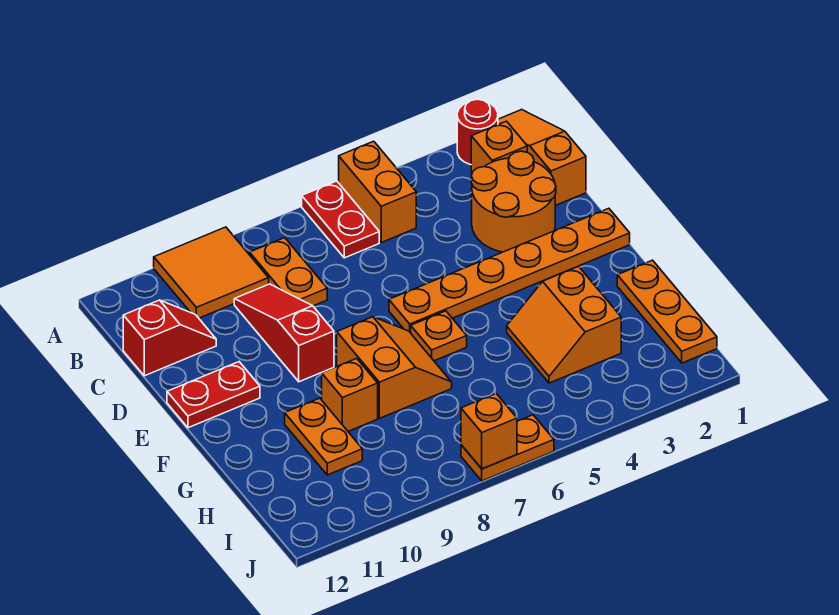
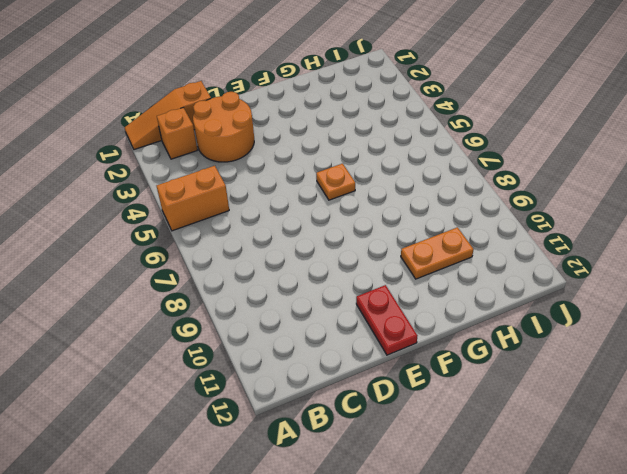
none -> red 1x1 round brick [457,99,498,165]
none -> red 1x2 plate [302,181,379,258]
none -> orange 2x2 tile [154,227,269,318]

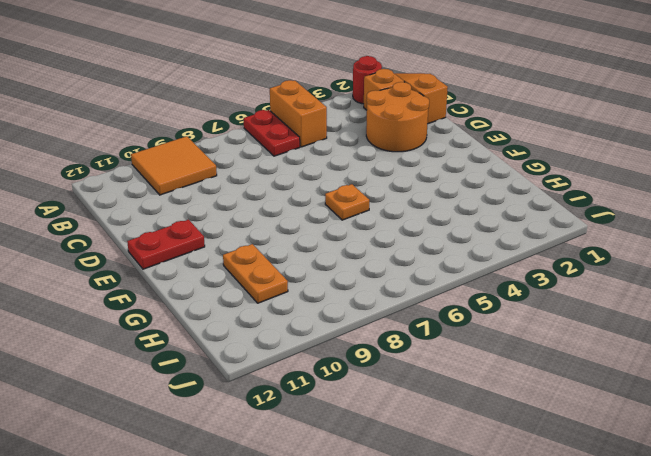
none -> orange 1x2 plate [250,238,327,306]
none -> red 1x3 slope [234,284,334,382]
none -> red 1x2 slope [123,300,216,376]

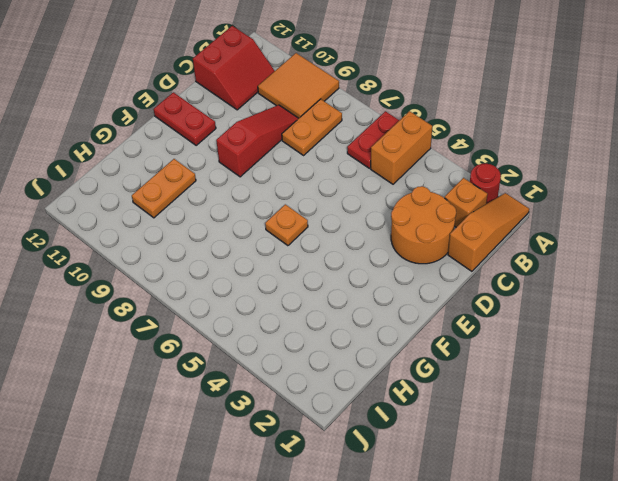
red 2x2 slope [193,26,275,110] -> red 1x2 slope [123,300,216,376]
none -> orange 1x6 plate [389,208,630,333]
none -> orange 2x2 slope [337,317,452,418]
none -> orange 1x3 plate [617,260,717,363]

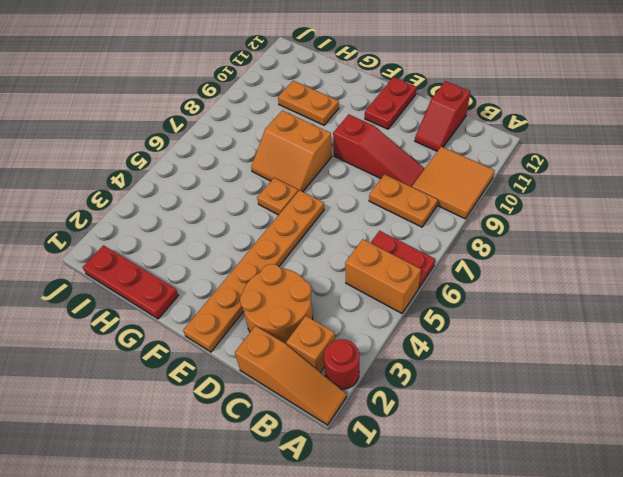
red 1x3 plate [83,245,179,319] -> orange 1x3 plate [617,260,717,363]
none -> orange 2x2 slope [507,266,621,383]
none -> orange 1x1 brick [322,358,378,431]
none -> orange 1x2 plate [461,415,554,481]

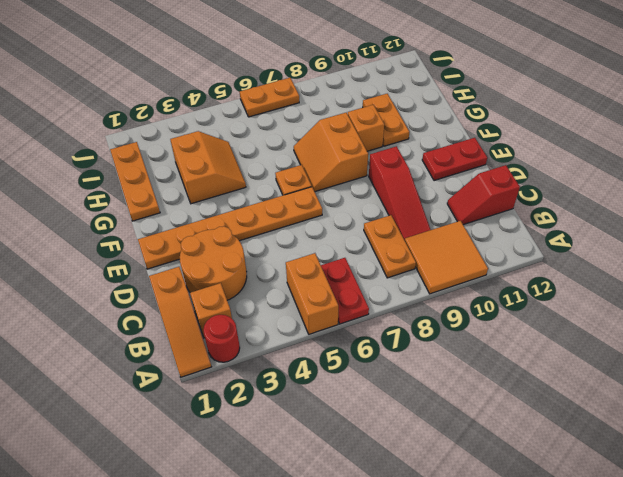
none -> orange 1x1 brick [461,394,517,469]

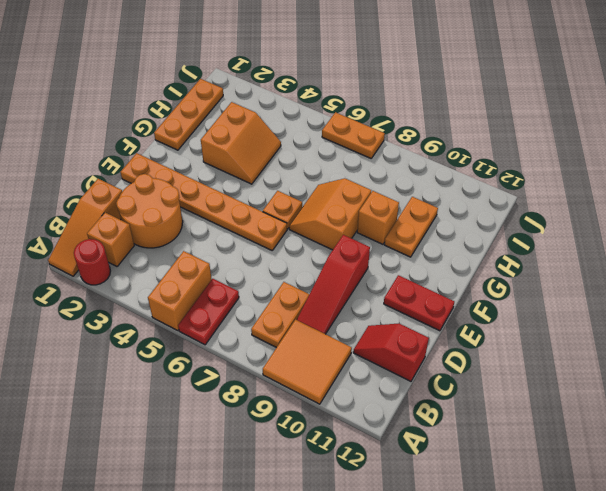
none -> orange 1x1 brick [461,394,517,469]

